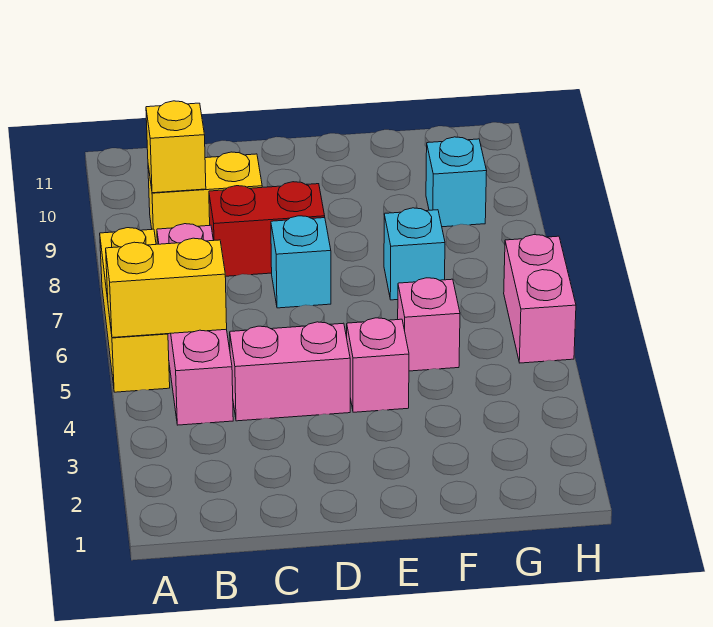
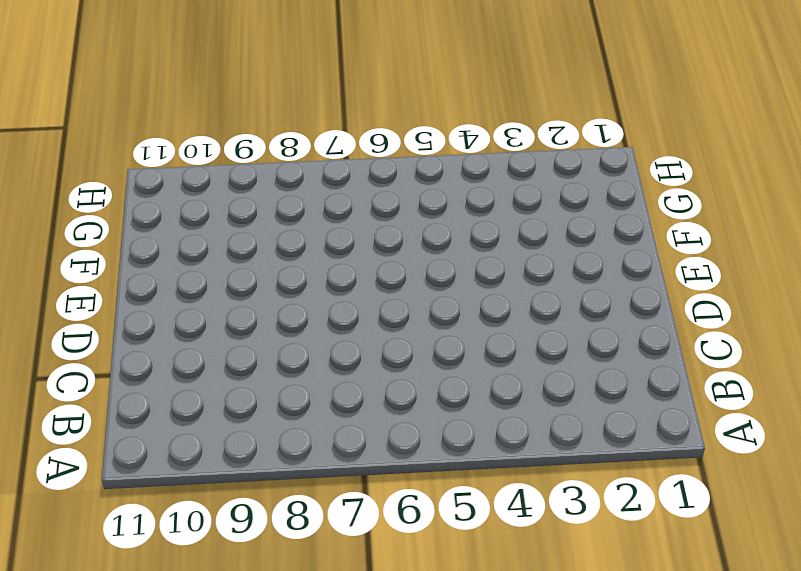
none -> yellow 1x3 brick [100,228,170,392]
none -> pink 1x4 brick [157,224,233,425]
none -> yellow 1x2 brick [148,152,262,244]

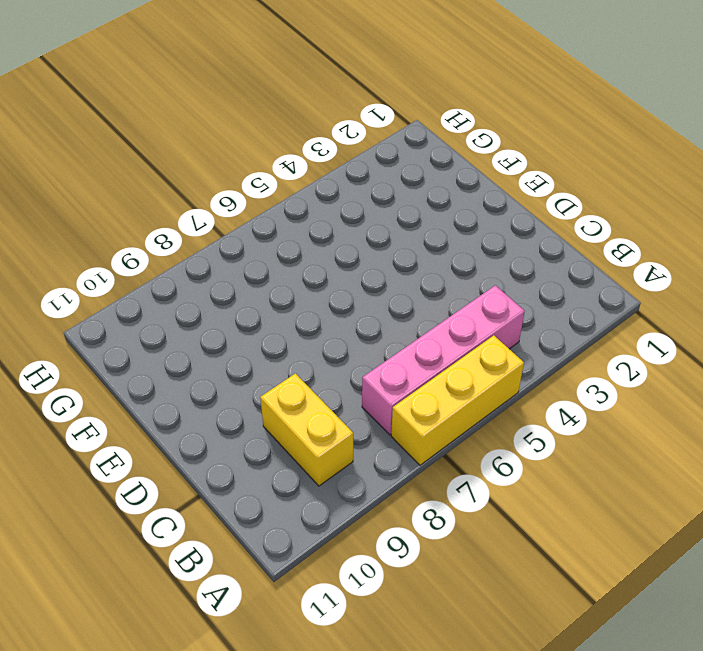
none -> pink 1x2 brick [230,322,350,421]
none -> red 1x2 brick [209,182,325,276]
none -> cyan 1x1 brick [271,216,331,308]

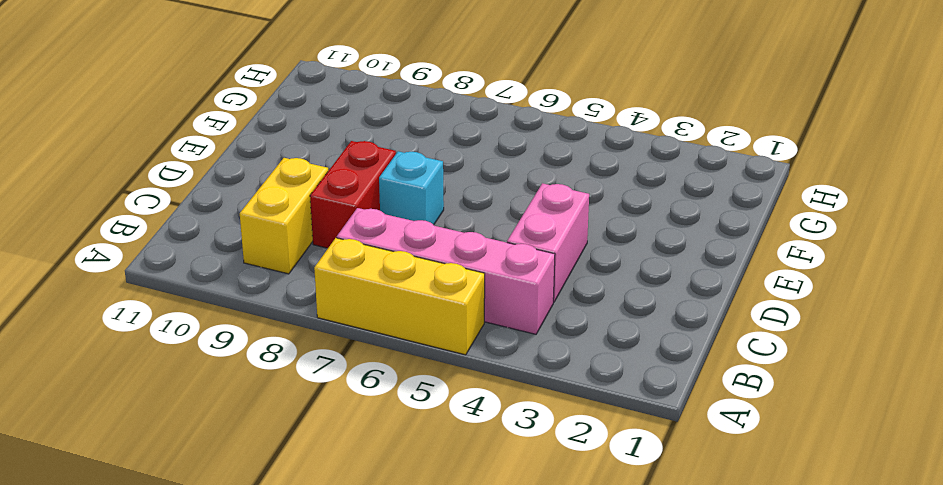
none -> pink 1x1 brick [347,318,409,412]
none -> pink 1x1 brick [398,278,460,371]
none -> cyan 1x1 brick [384,208,445,300]

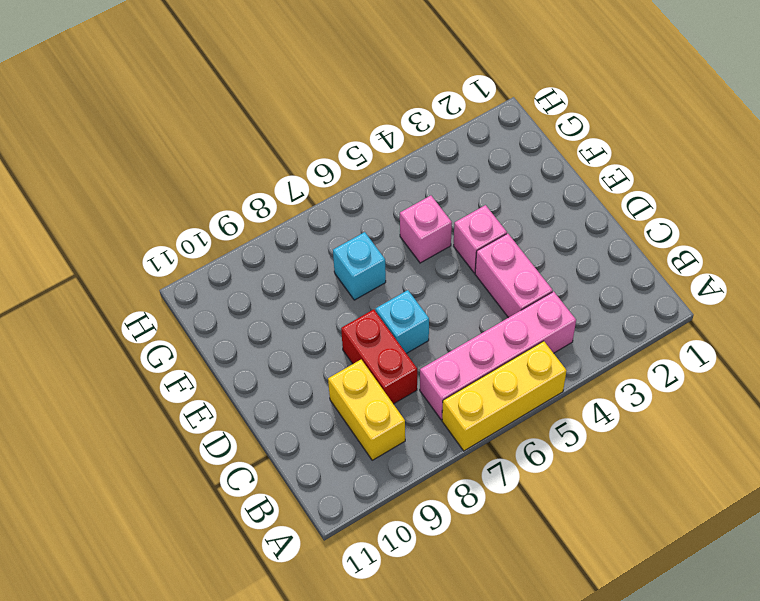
none -> cyan 1x1 brick [426,137,487,227]
none -> pink 1x2 brick [504,235,576,363]
none -> yellow 1x2 brick [106,238,227,338]

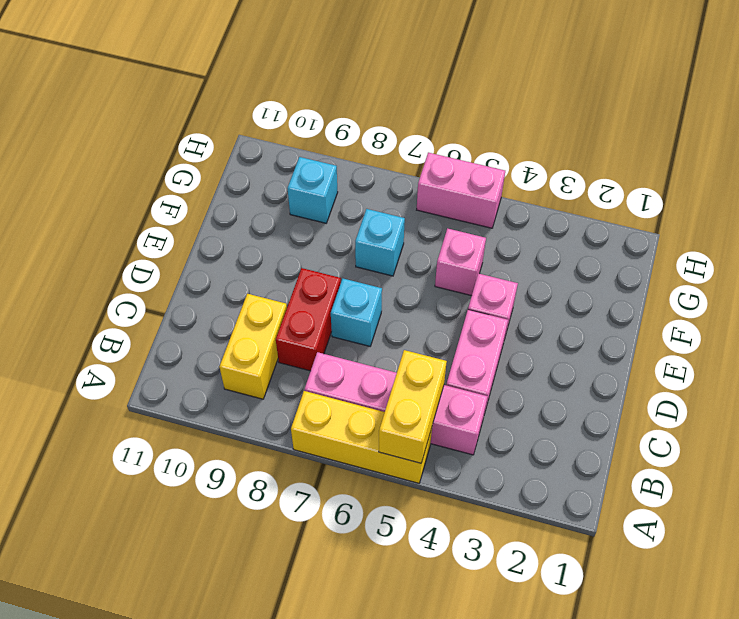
none -> yellow 1x1 brick [146,101,206,193]

